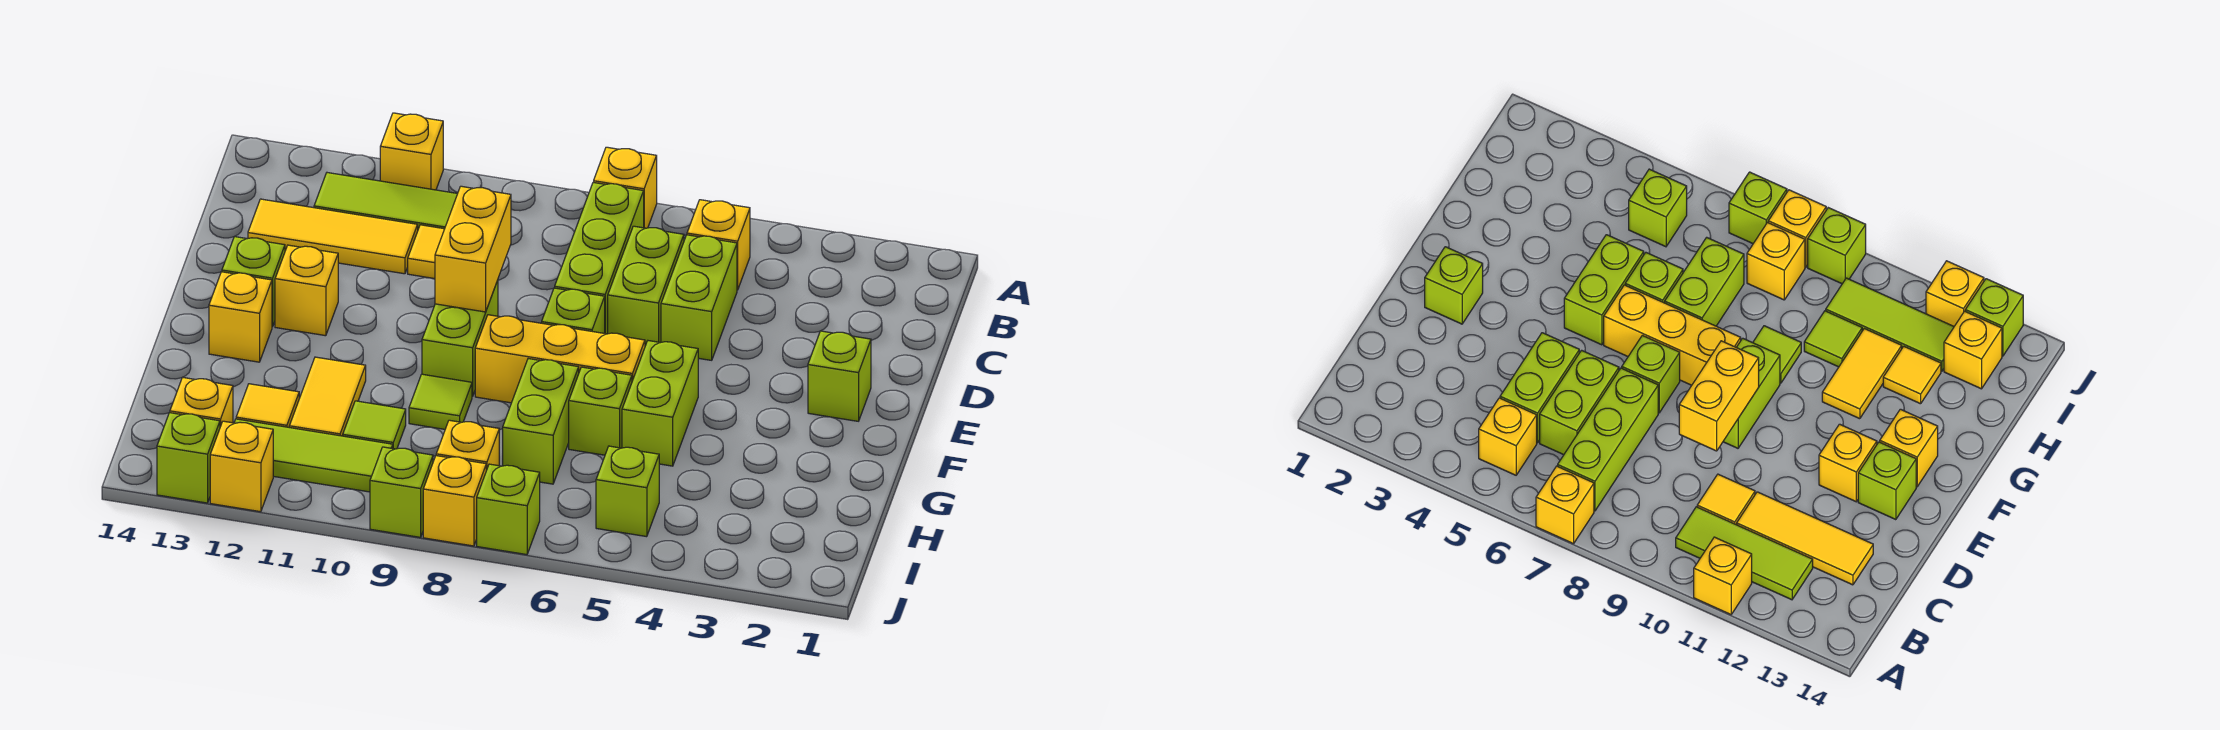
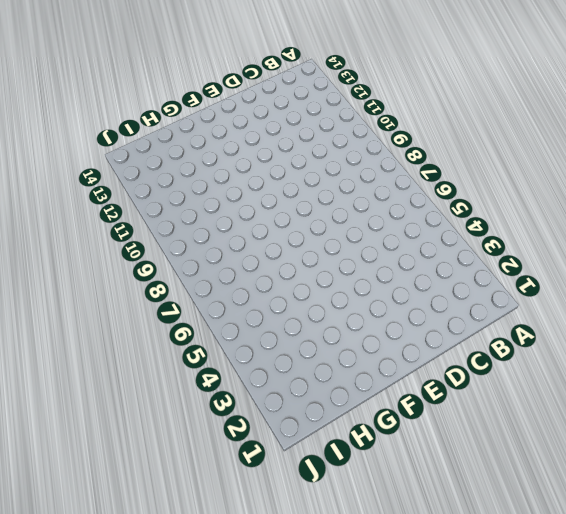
none -> yellow 1x1 brick [594,147,657,228]
none -> yellow 1x1 brick [380,113,443,190]
none -> yellow 1x1 brick [687,200,750,290]
none -> lime 1x3 brick [555,182,644,334]

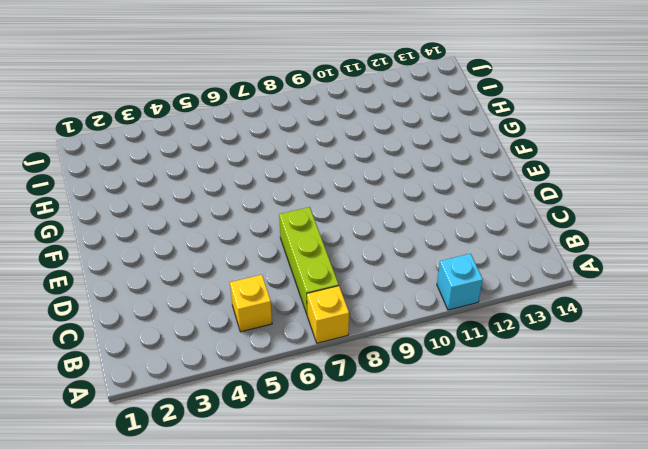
cyan 1x1 brick [437,254,483,310] -> yellow 1x1 brick [380,113,443,190]
none -> lime 1x3 tile [314,173,458,229]
none -> lime 1x2 brick [661,235,737,360]
none -> lime 1x2 brick [608,226,684,346]
none -> yellow 1x1 tile [408,225,444,279]

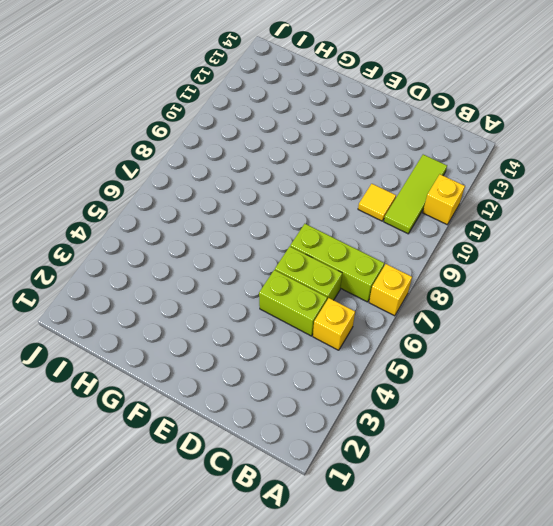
none -> yellow 1x3 tile [248,199,418,274]
none -> lime 1x1 brick [808,331,871,421]
none -> lime 1x1 brick [542,288,605,333]
none -> lime 1x2 brick [422,280,498,397]

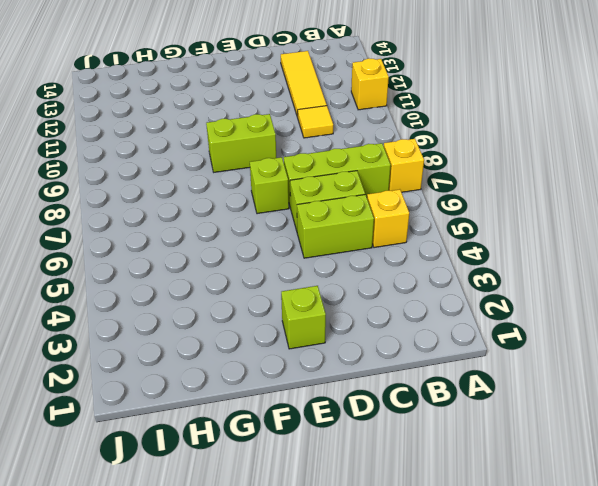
none -> lime 1x3 tile [314,173,458,229]
none -> yellow 1x1 brick [275,245,338,336]
none -> lime 1x1 brick [222,237,285,327]
none -> lime 1x2 brick [622,341,698,466]

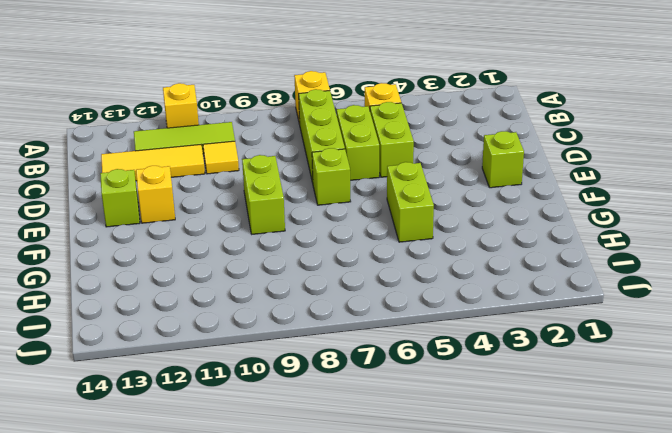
none -> yellow 1x3 brick [475,315,645,403]
none -> yellow 1x1 brick [209,272,272,362]
none -> lime 1x1 brick [569,367,632,455]
none -> lime 1x2 brick [503,359,579,484]

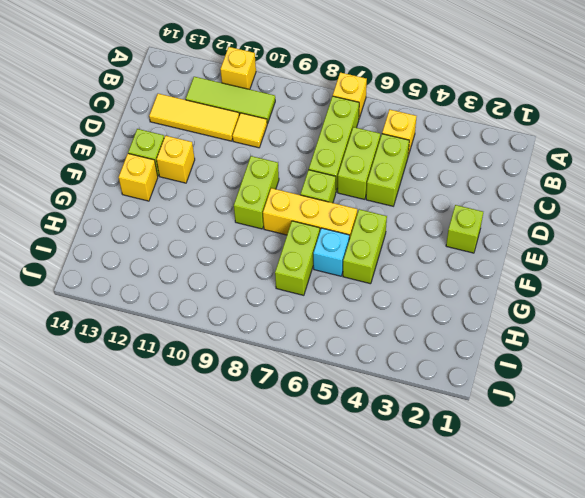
cyan 1x1 brick [313,228,349,276] -> lime 1x1 brick [569,367,632,455]
none -> lime 1x1 tile [409,374,472,429]
none -> yellow 1x2 tile [289,357,366,436]
none -> lime 1x1 tile [343,401,406,449]
none -> yellow 1x1 tile [236,384,299,427]

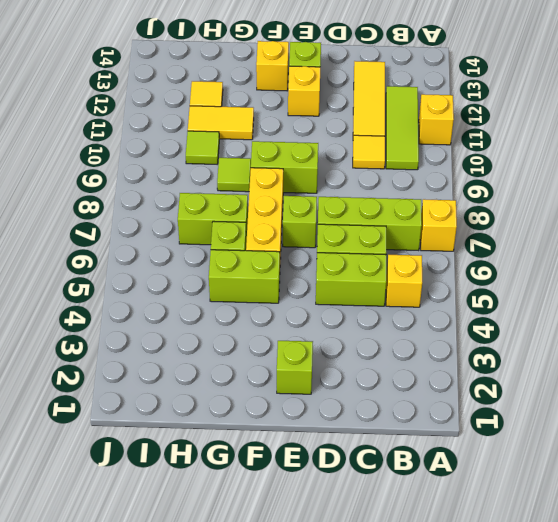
none -> lime 1x1 brick [596,446,659,537]
none -> yellow 1x1 brick [436,420,499,470]
none -> lime 1x3 tile [234,419,393,492]
none -> yellow 1x1 brick [170,377,233,427]

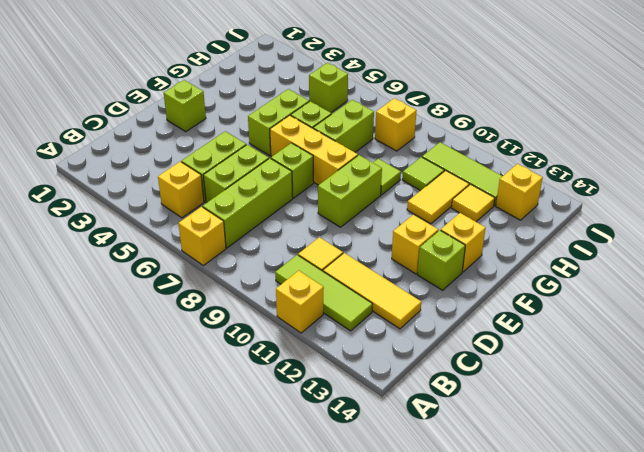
none -> lime 1x1 brick [477,464,540,555]
none -> yellow 1x1 brick [423,456,486,546]
none -> lime 1x1 brick [370,447,433,537]
none -> yellow 1x1 brick [210,421,273,512]

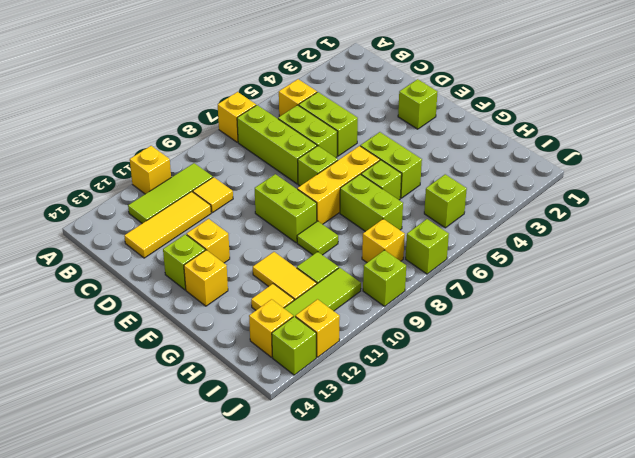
none -> yellow 1x1 brick [423,456,486,546]
none -> yellow 1x2 brick [435,186,511,312]

